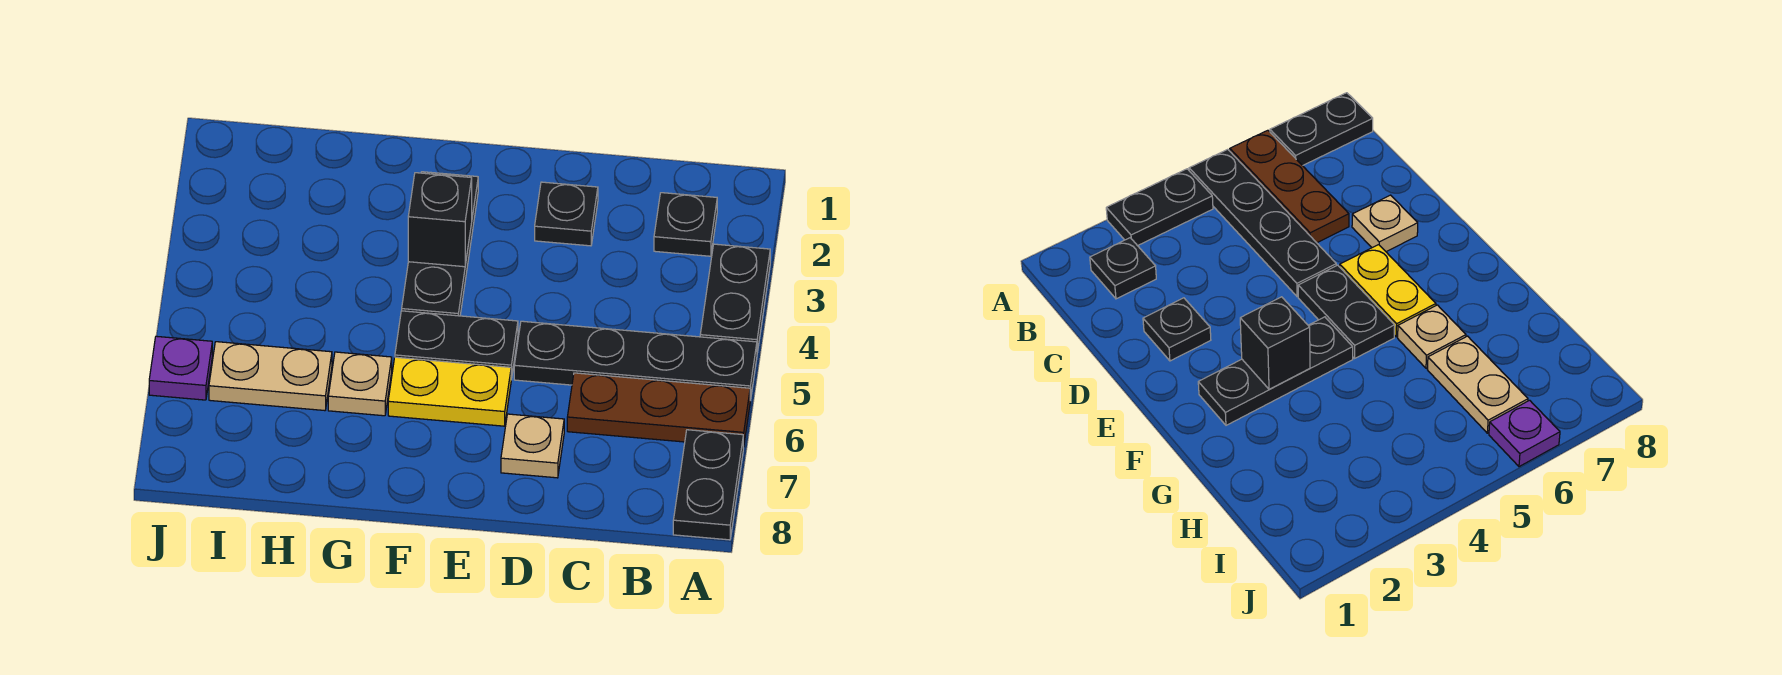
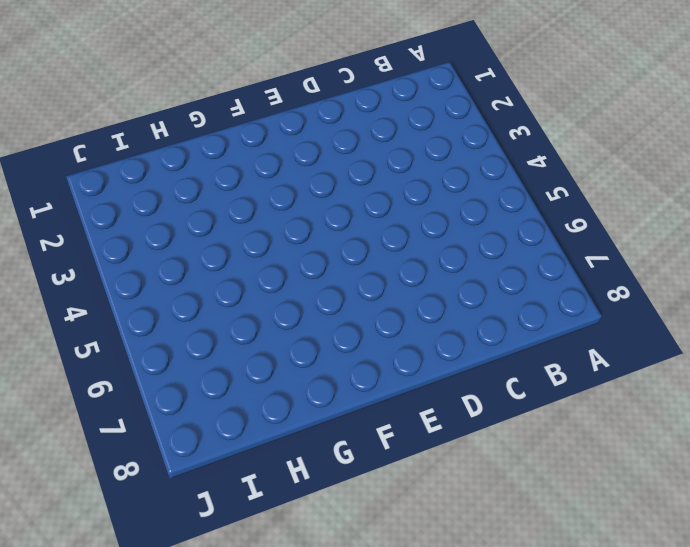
none -> black 1x2 plate [700,244,770,352]
none -> black 1x4 plate [514,321,757,400]
none -> brown 1x3 plate [567,373,750,447]

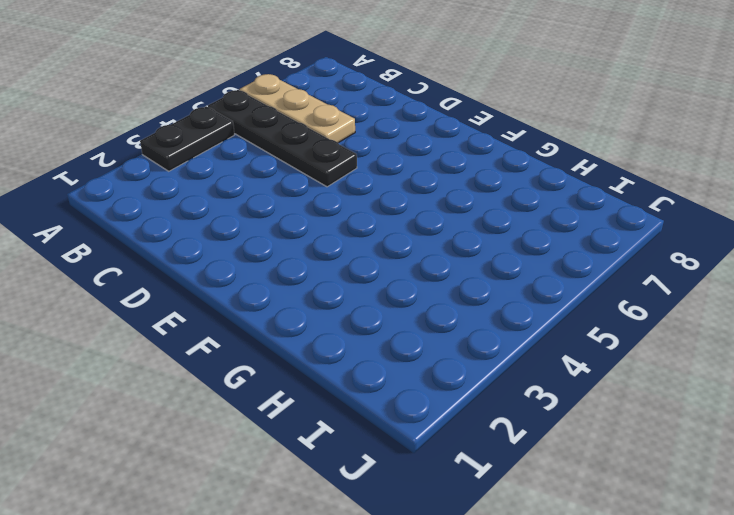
tan 1x3 plate [240,74,355,143] -> brown 1x3 plate [567,373,750,447]
none -> black 1x2 plate [673,430,743,540]
none -> black 1x1 plate [654,193,717,256]
none -> black 1x1 plate [535,182,598,246]

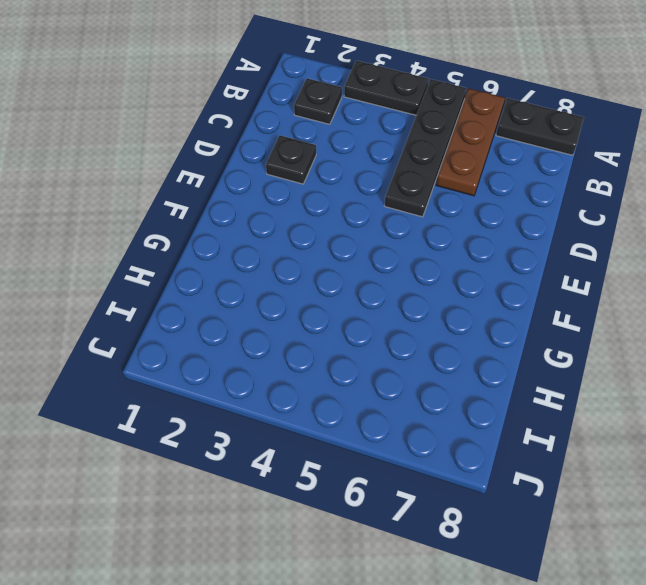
none -> tan 1x1 plate [501,414,564,478]
none -> black 1x2 plate [395,311,518,380]
none -> yellow 1x2 plate [388,357,511,426]

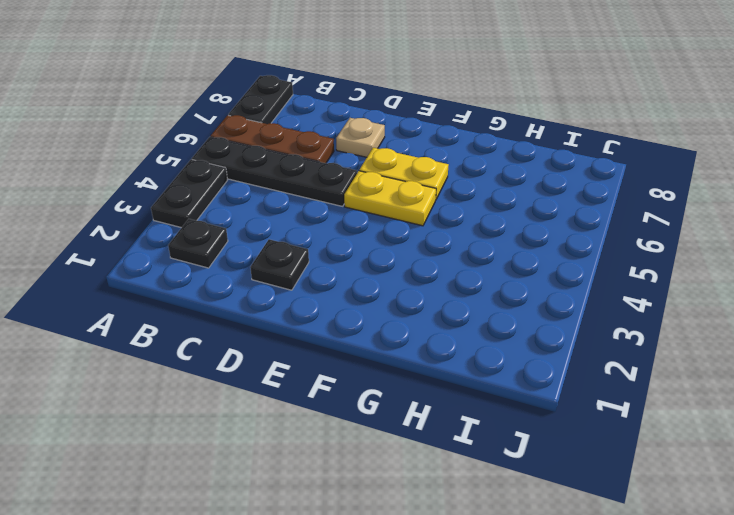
yellow 1x2 plate [344,171,436,226] -> black 1x2 plate [395,311,518,380]
none -> black 1x3 plate [402,172,478,316]
none -> tan 1x1 plate [328,352,392,416]
none -> tan 1x2 plate [209,342,332,411]

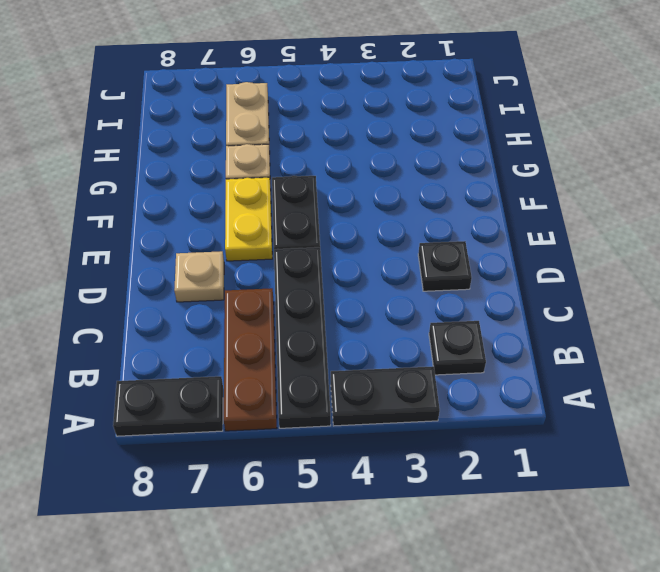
none -> black 1x3 plate [402,172,478,316]
none -> purple 1x1 plate [149,336,212,400]
none -> black 1x1 brick [408,173,472,267]

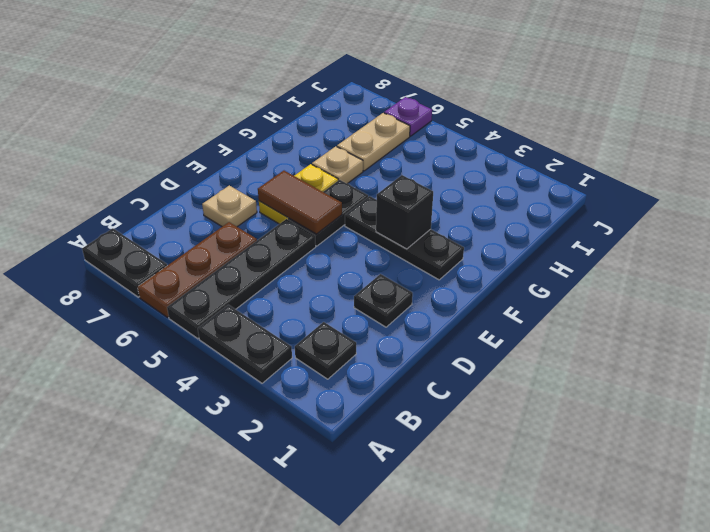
brown 1x2 tile [258,171,342,234] -> none

